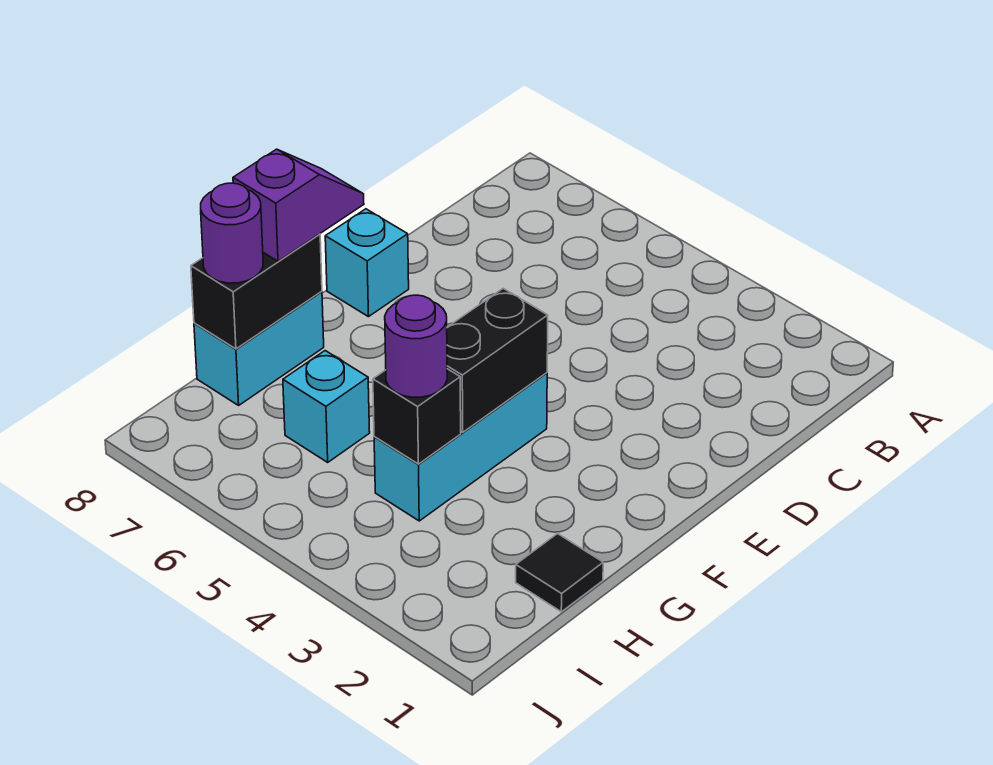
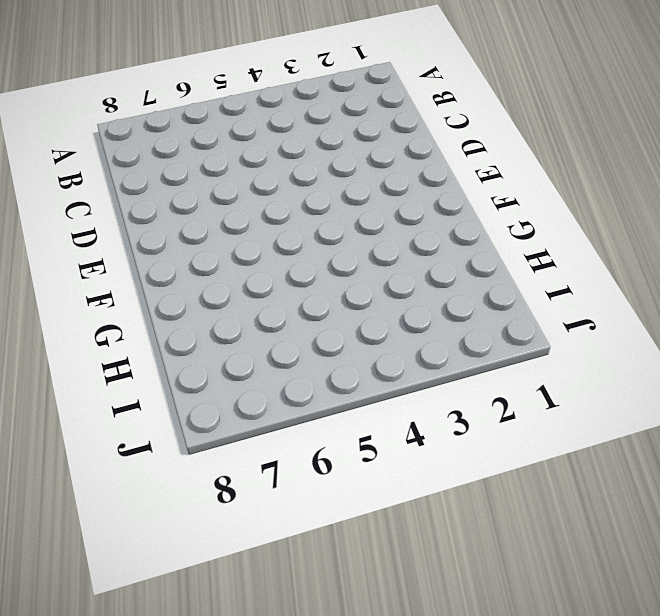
none -> cyan 1x1 brick [325,209,409,317]
none -> cyan 1x3 brick [374,373,547,521]

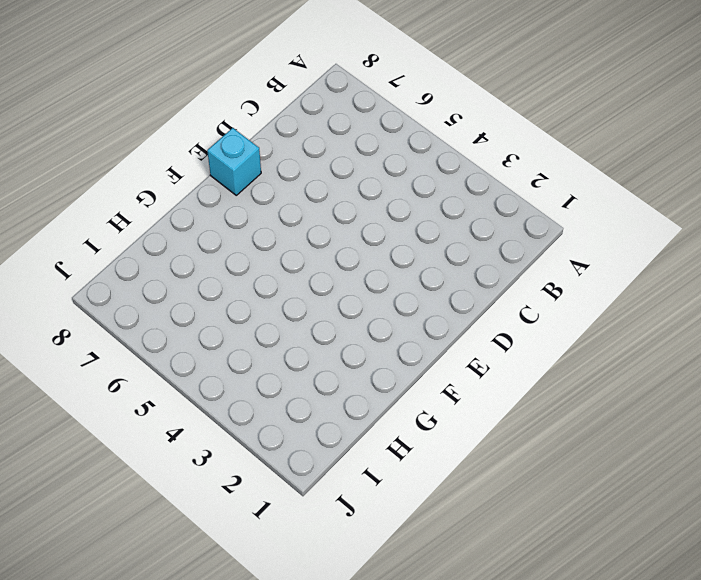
none -> cyan 1x3 brick [374,373,547,521]
none -> cyan 1x2 brick [194,292,324,405]

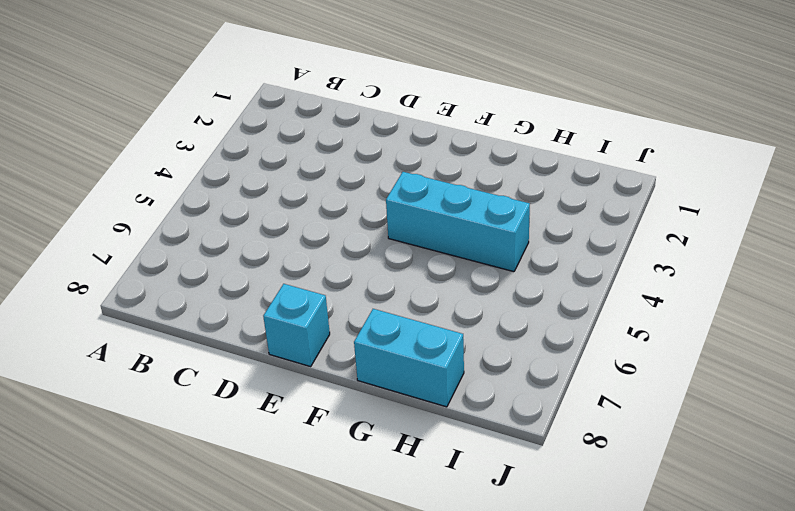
none -> black 1x1 tile [516,534,603,612]
none -> cyan 1x1 brick [283,351,370,462]

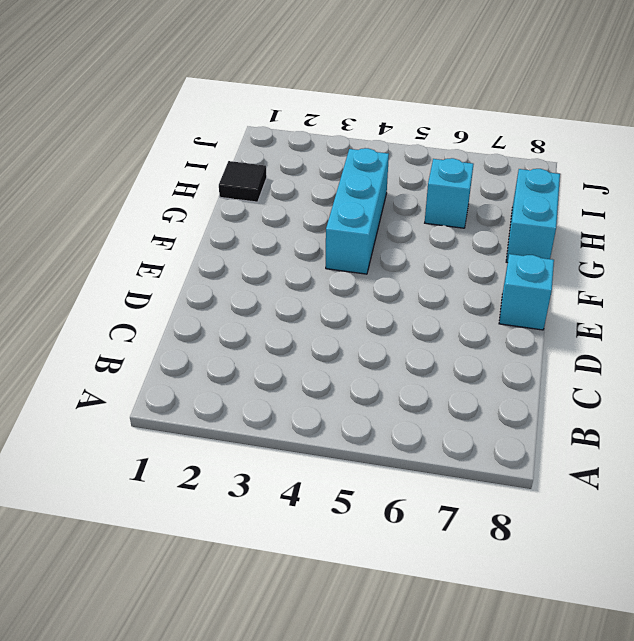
none -> black 1x2 brick [447,288,548,432]
none -> black 1x2 brick [191,234,322,349]

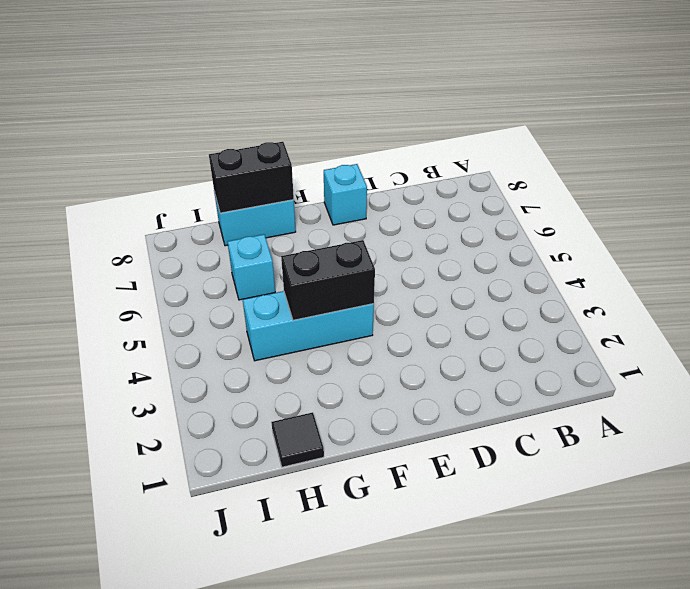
none -> black 1x1 brick [373,369,461,464]
none -> purple 1x2 slope [233,149,364,261]

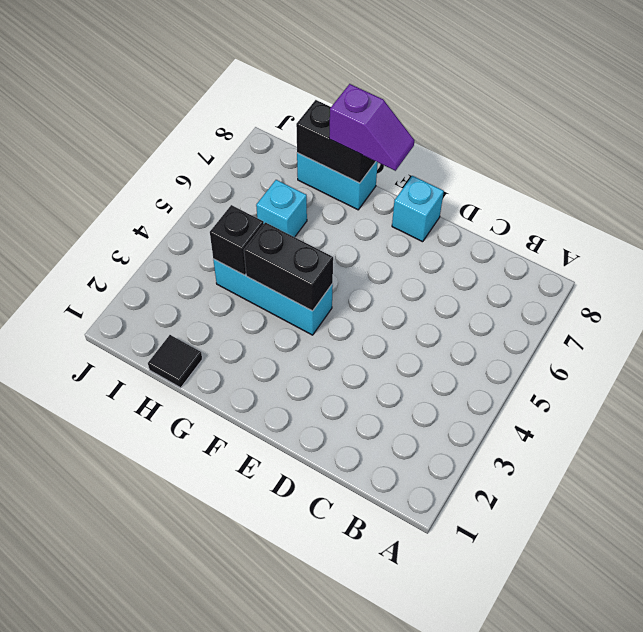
none -> purple 1x1 round brick [385,295,447,397]
none -> purple 1x1 round brick [201,183,263,283]

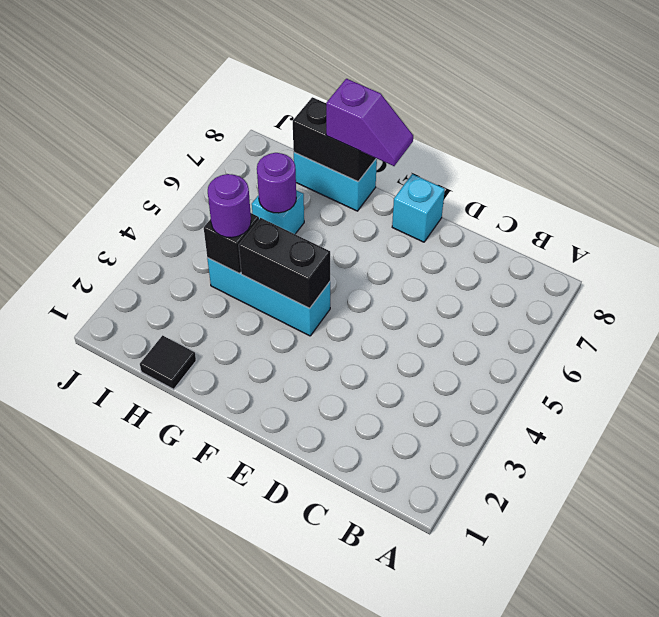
purple 1x1 round brick [257,153,296,213] -> purple 1x1 round brick moved to [201,183,263,283]

